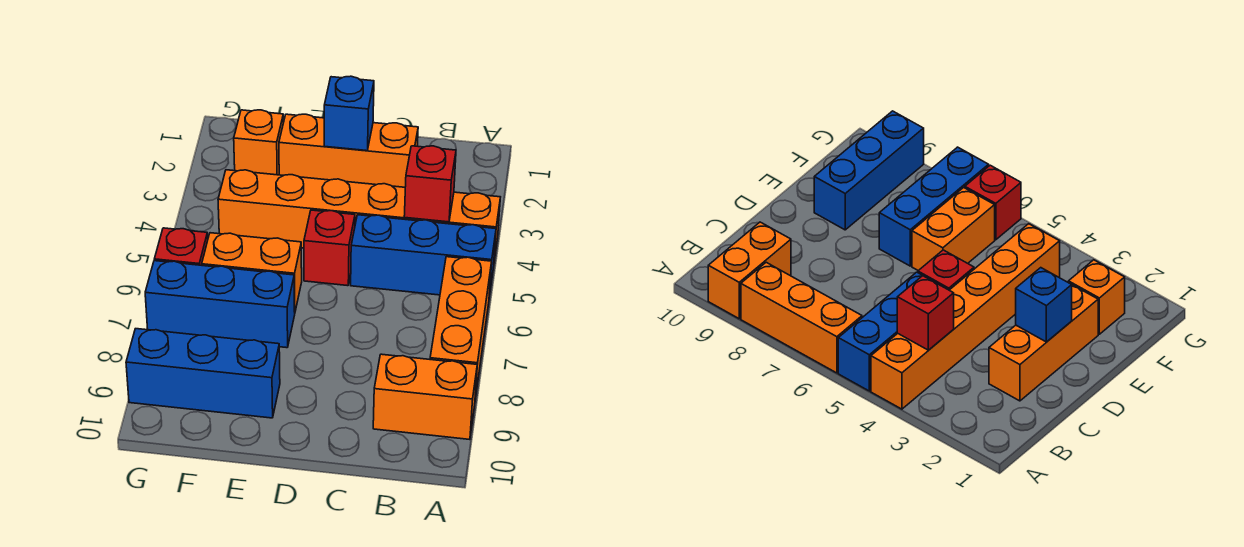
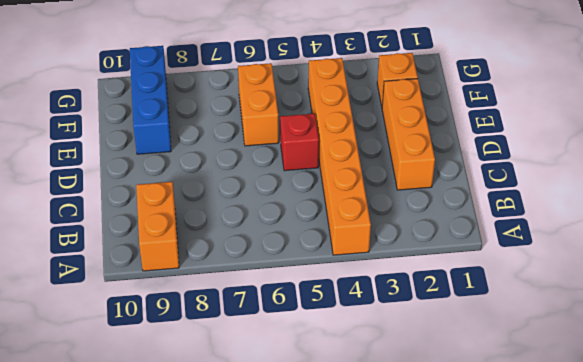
none -> blue 1x3 brick [351,215,496,297]
none -> orange 1x3 brick [430,257,492,399]
none -> blue 1x3 brick [145,261,295,348]

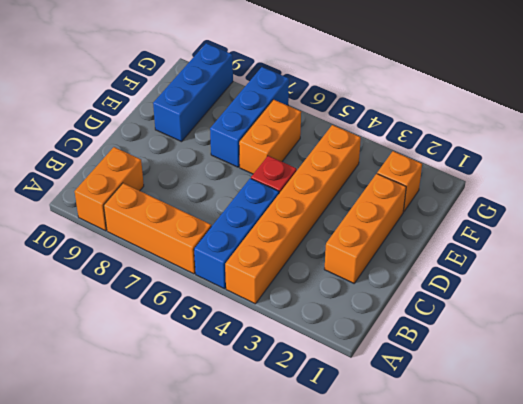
none -> red 1x1 brick [154,228,208,265]
none -> red 1x1 brick [404,146,456,222]
none -> blue 1x1 brick [324,76,374,151]

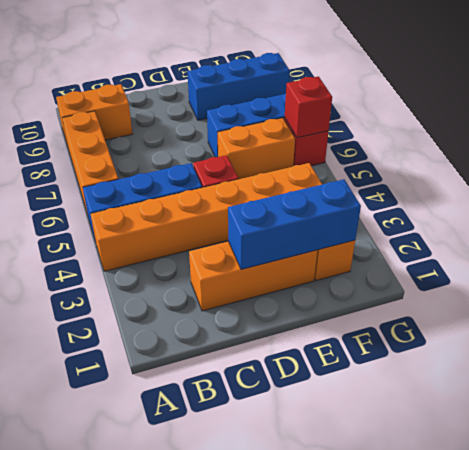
blue 1x3 brick [228,179,361,269] -> blue 1x1 brick [324,76,374,151]
red 1x1 brick [285,77,332,138] -> red 1x1 brick moved to [404,146,456,222]

